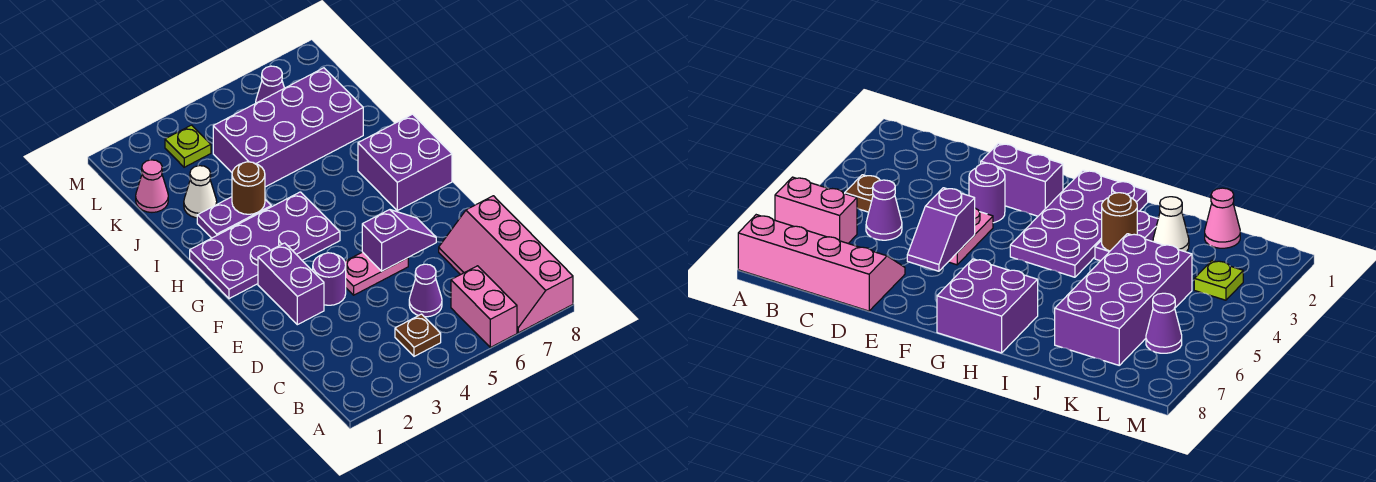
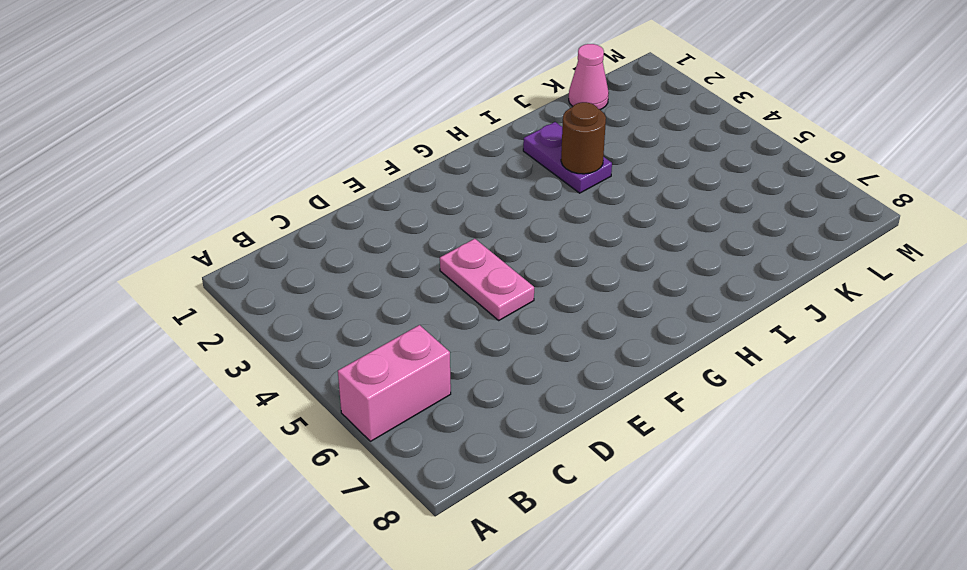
none -> pink 2x4 slope [439,196,573,333]
none -> brown 1x1 plate [395,314,441,356]
none -> purple 1x1 cone [409,264,442,317]

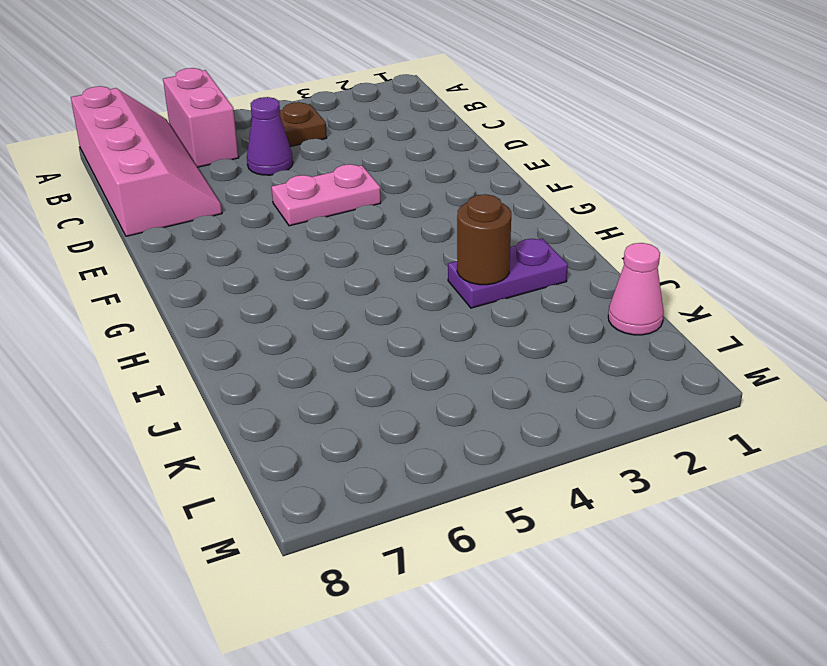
none -> purple 1x2 brick [258,243,324,325]
none -> purple 1x1 round brick [313,253,346,305]
none -> purple 2x4 plate [190,192,340,299]

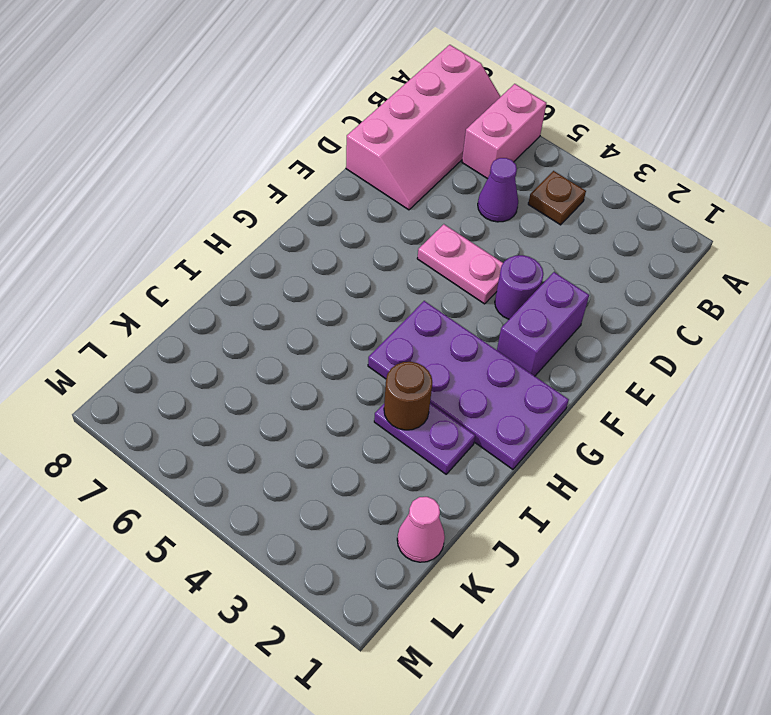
none -> purple 2x2 brick [358,114,452,210]
none -> white 1x1 cone [184,166,217,218]
none -> purple 2x4 brick [213,68,363,187]

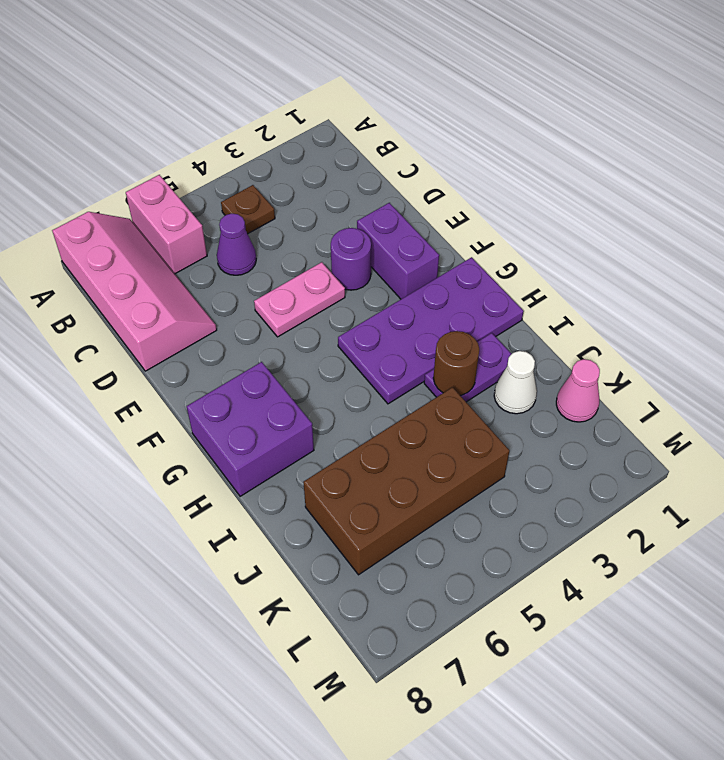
brown 2x4 brick [303,387,509,575] -> purple 2x4 brick [213,68,363,187]
none -> lime 1x1 plate [165,125,211,167]
none -> purple 1x1 cone [256,66,284,103]
none -> purple 1x2 slope [362,210,436,271]

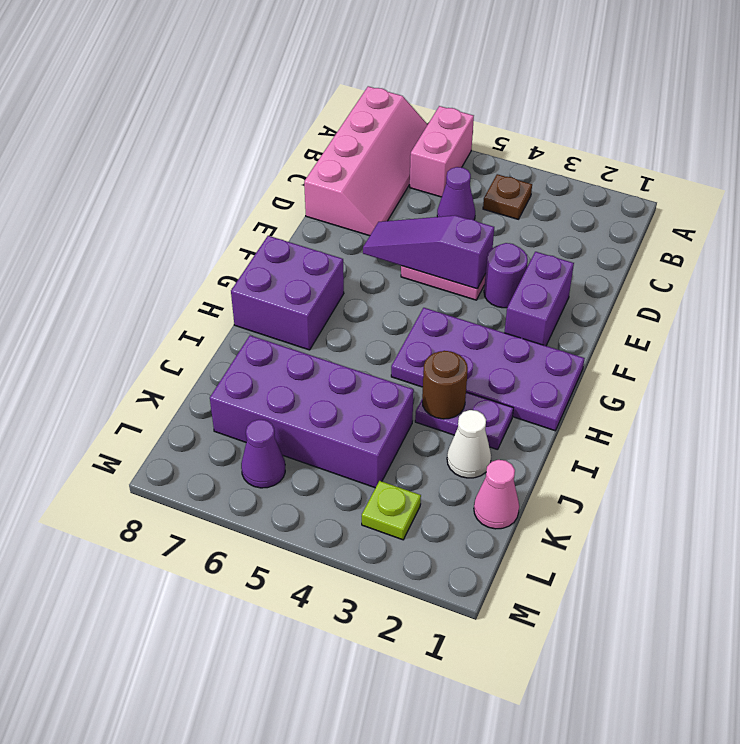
purple 1x3 slope [363,215,494,289] -> purple 1x2 slope [362,210,436,271]

